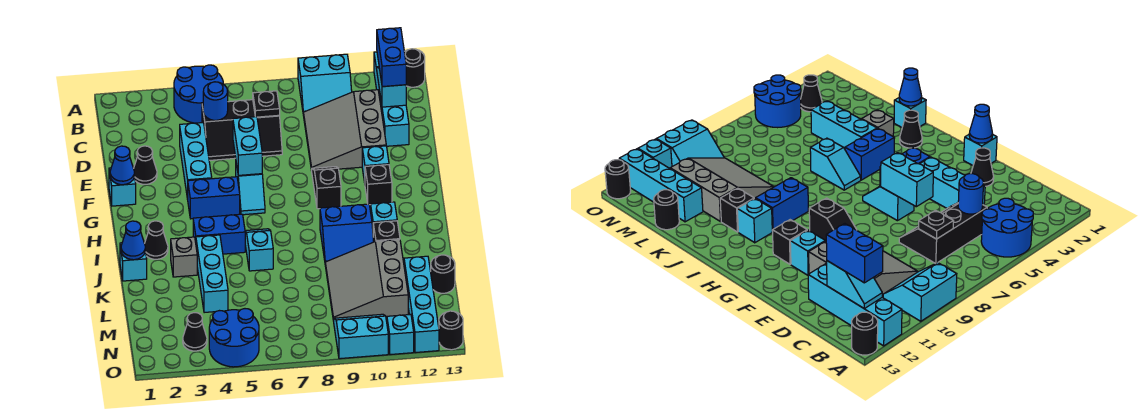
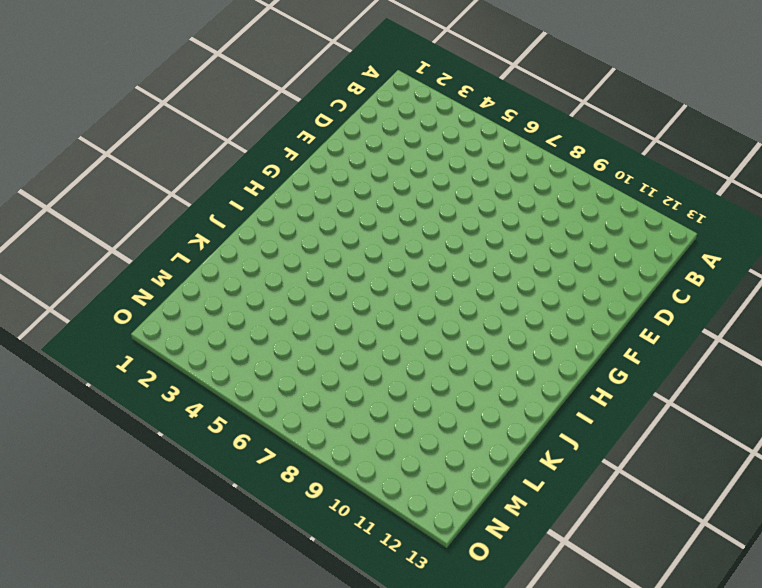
none -> blue 2x2 round brick [174,65,223,123]
none -> cyan 2x2 slope [298,54,352,112]
none -> cyan 1x4 brick [374,52,409,146]
none -> black 1x1 round brick [404,49,425,87]

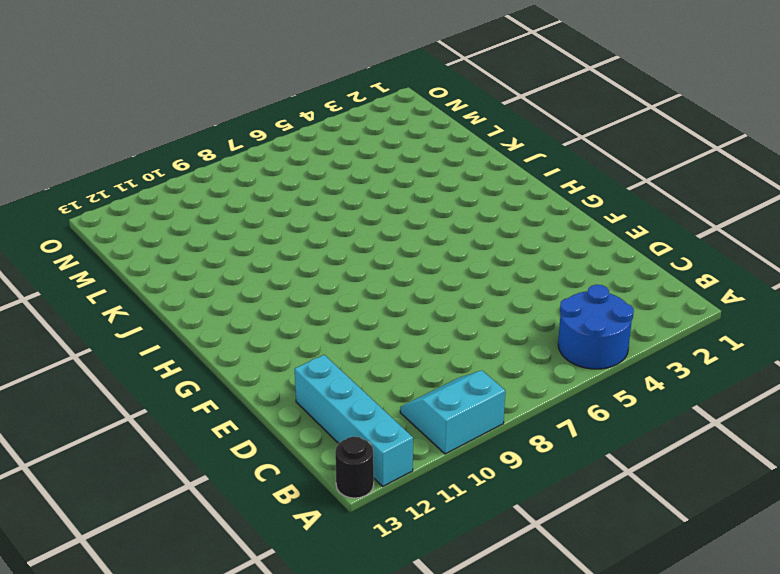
none -> black 2x3 slope [202,100,282,160]
none -> grey 3x3 slope [303,90,386,171]
none -> cyan 1x3 brick [180,123,212,199]
none -> black 1x1 cone [134,146,157,184]

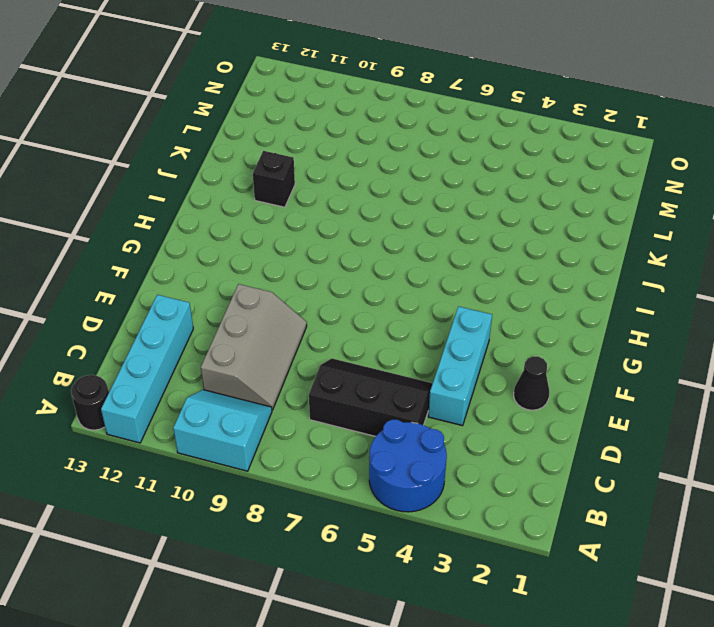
grey 2x3 slope [201,284,307,410] -> grey 3x3 slope [303,90,386,171]
none -> cyan 1x1 brick [109,168,136,206]
none -> cyan 1x2 slope [236,164,265,215]
none -> black 1x2 slope [312,167,341,209]
none -> cyan 1x1 brick [362,146,389,183]

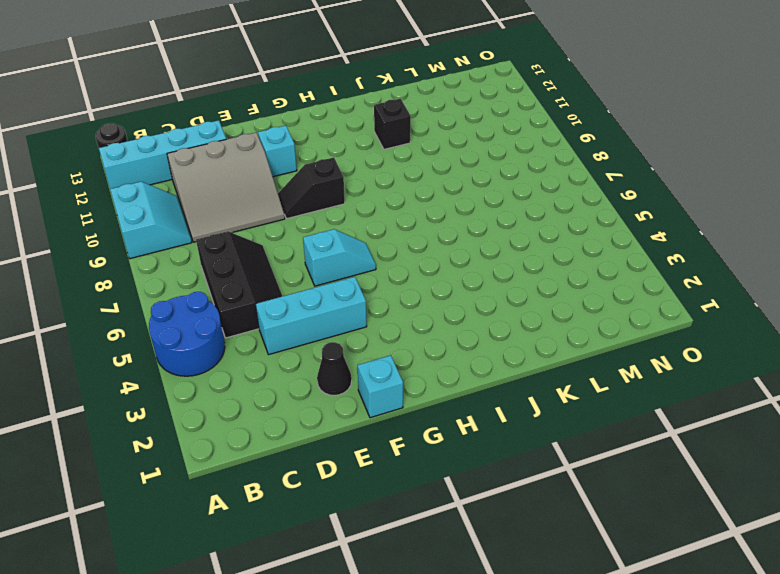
none -> blue 1x2 brick [188,177,240,219]
none -> black 1x1 brick [365,165,392,205]
none -> black 1x1 cone [145,221,168,259]
none -> blue 1x2 brick [193,214,245,254]

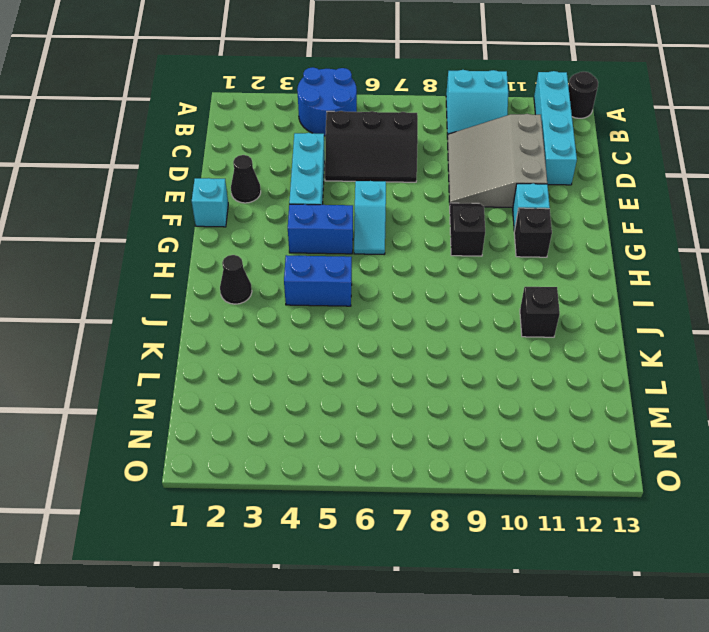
none -> cyan 1x2 slope [245,229,273,271]
none -> blue 2x2 slope [320,204,373,262]
none -> cyan 1x1 brick [371,202,397,228]
none -> cyan 1x1 brick [120,243,147,281]

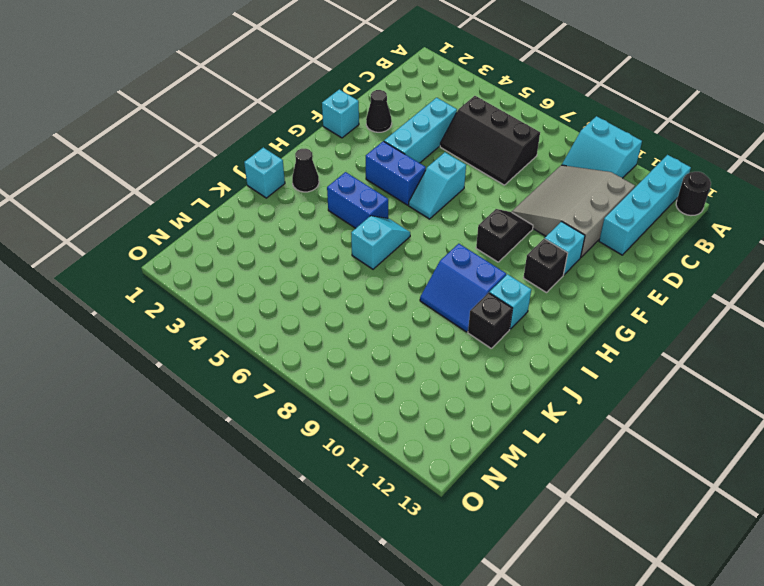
none -> blue 2x2 round brick [174,65,223,123]
none -> grey 1x1 brick [171,237,197,277]
none -> cyan 1x3 brick [196,235,228,313]
none -> grey 3x3 slope [325,240,408,321]

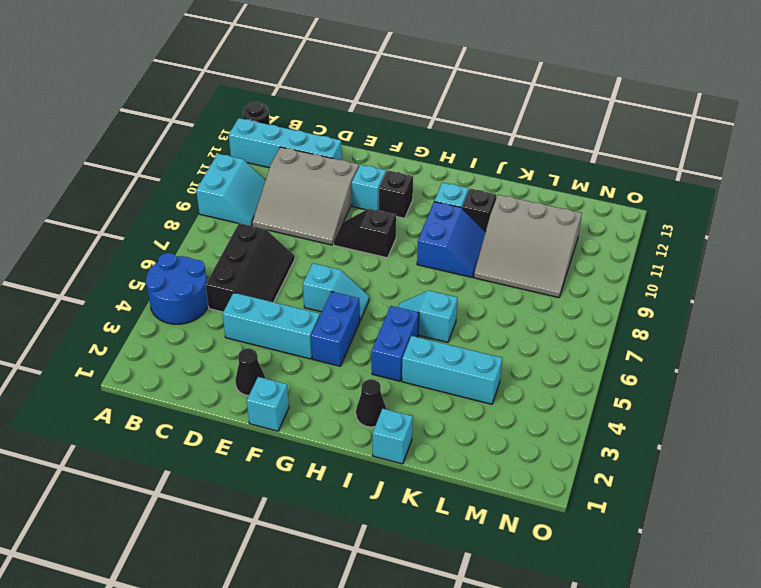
none -> grey 1x1 brick [171,237,197,277]
none -> cyan 1x4 brick [404,256,439,353]
none -> black 1x1 round brick [431,255,455,293]
none -> black 1x1 cone [183,313,207,351]

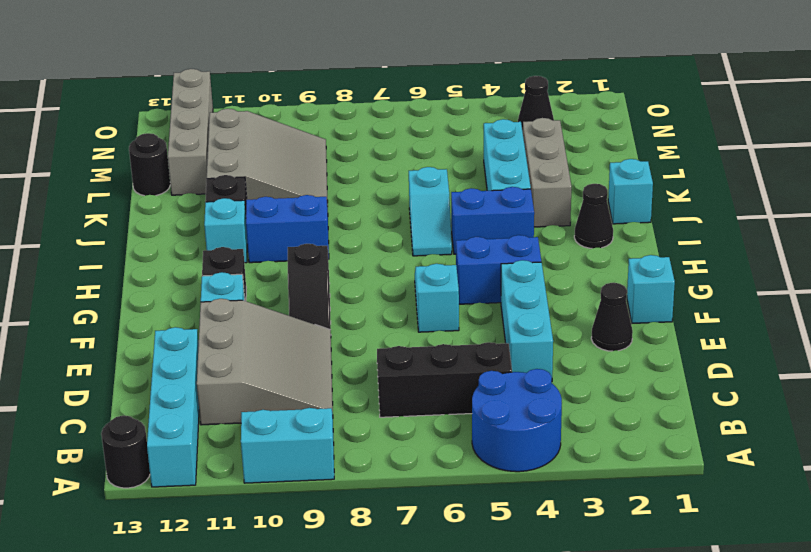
grey 1x3 brick [523,118,571,227] -> grey 1x1 brick [171,237,197,277]
grey 1x4 brick [168,69,213,195] -> cyan 1x4 brick [404,256,439,353]
none -> blue 2x2 round brick [209,309,259,367]
none -> cyan 2x2 slope [334,314,388,359]
none -> cyan 1x1 brick [387,314,414,355]
none -> black 1x1 round brick [439,311,463,350]

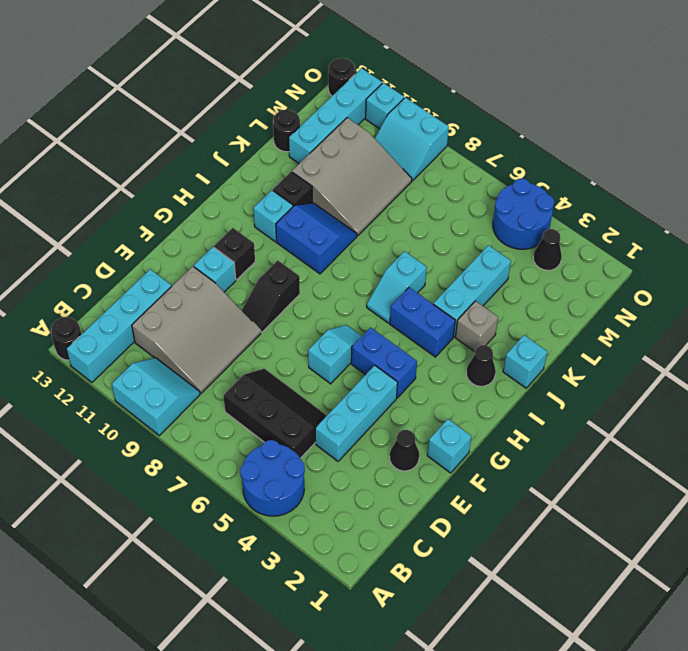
none -> cyan 1x2 slope [377,67,406,107]
none -> blue 1x1 round brick [203,82,228,120]
none -> black 1x1 plate [253,91,280,117]
none -> cyan 1x2 brick [233,117,262,175]

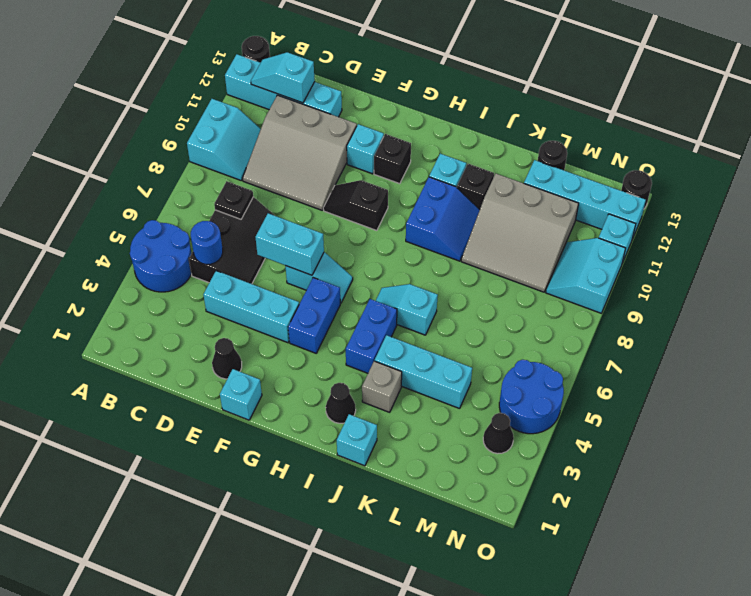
none -> blue 1x1 cone [110,146,134,185]
none -> blue 1x1 cone [121,221,145,260]
none -> blue 1x2 brick [377,28,406,87]

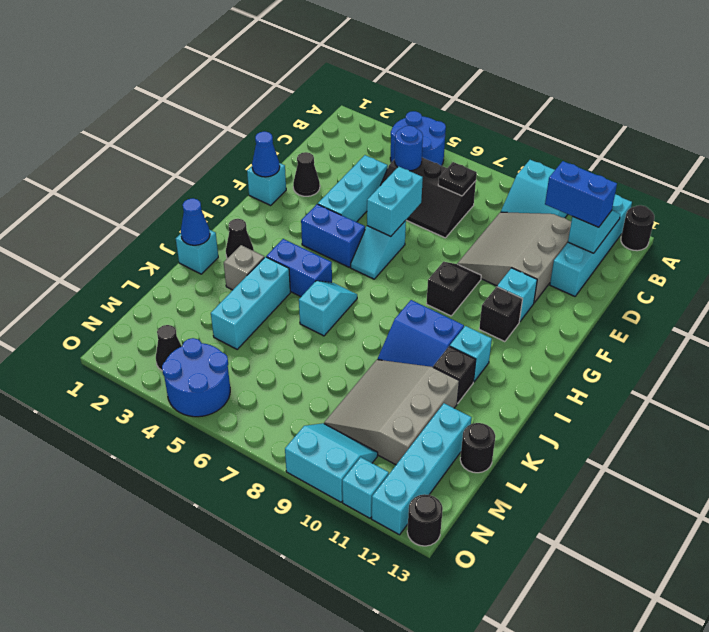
blue 1x2 brick [545,161,617,227] -> blue 1x2 brick turned to [377,28,406,87]

